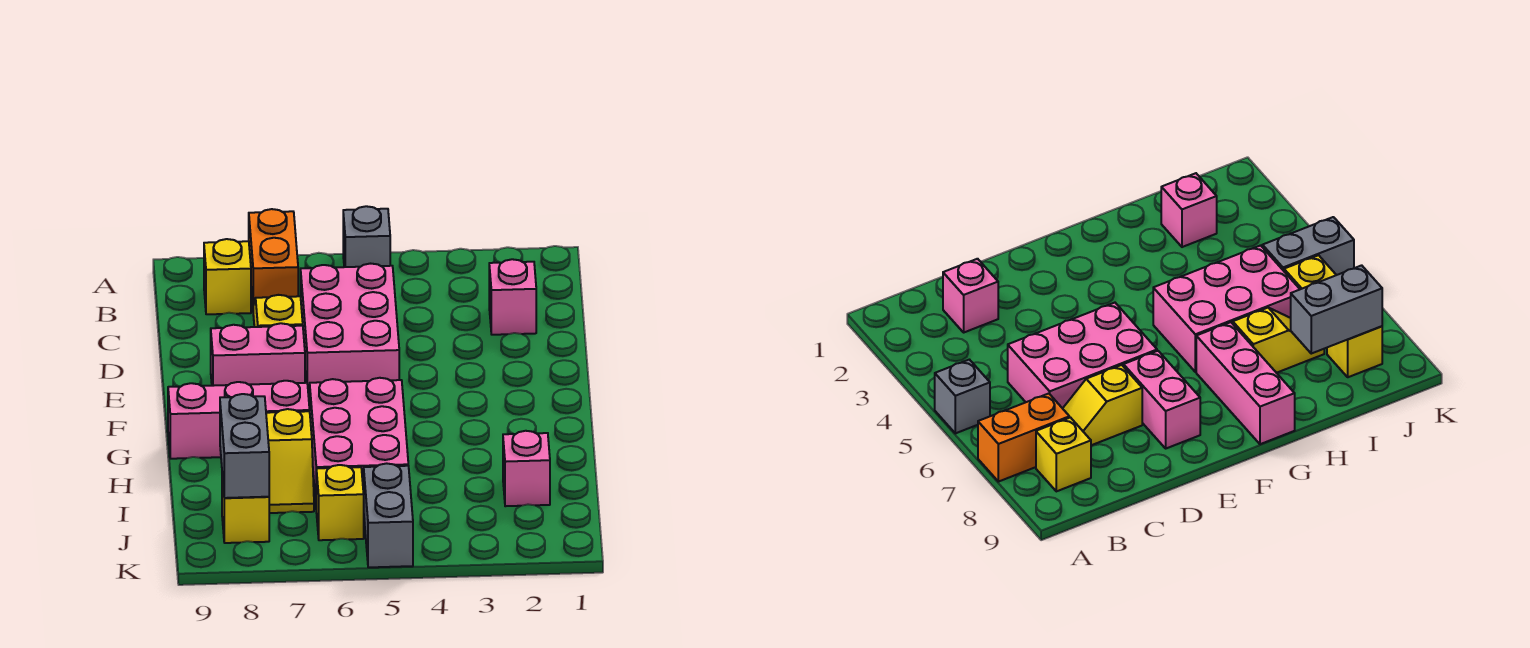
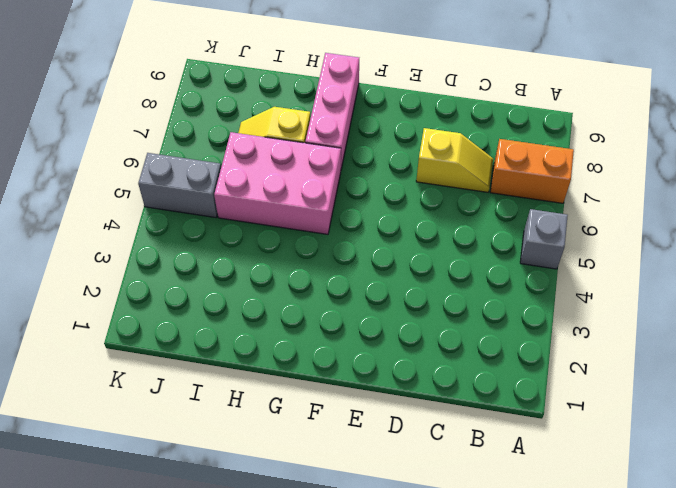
none -> yellow 1x1 brick [204,239,251,314]
none -> pink 1x1 brick [489,259,536,335]
none -> pink 2x3 brick [301,264,399,397]

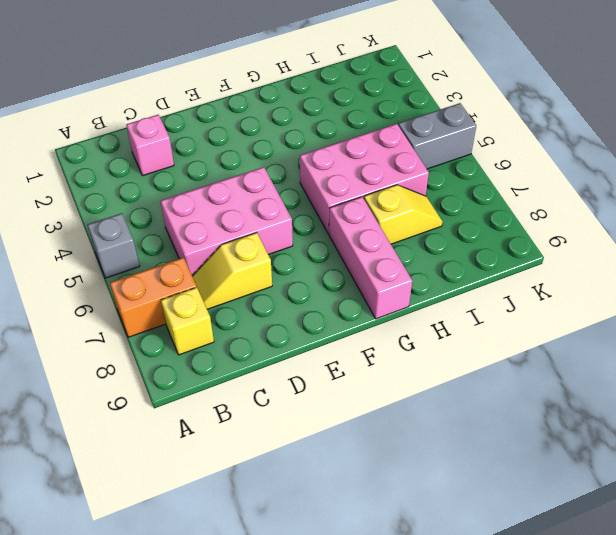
none -> pink 1x2 brick [211,323,305,386]
none -> pink 1x1 brick [503,431,550,506]
none -> yellow 1x1 brick [316,465,364,540]

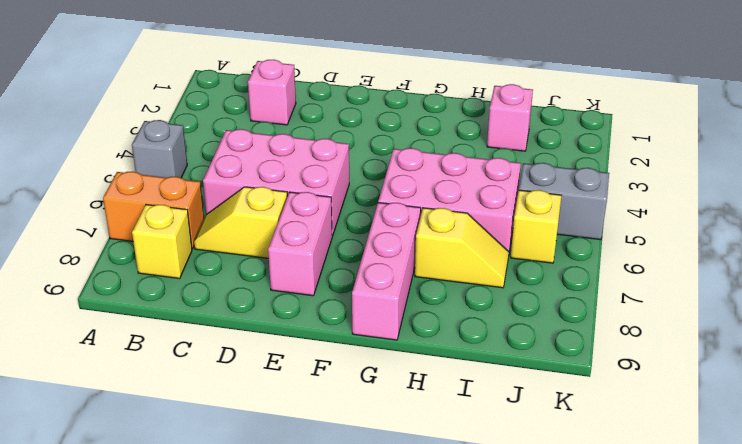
none -> yellow 1x1 brick [222,476,269,543]
none -> grey 1x2 brick [220,394,269,498]

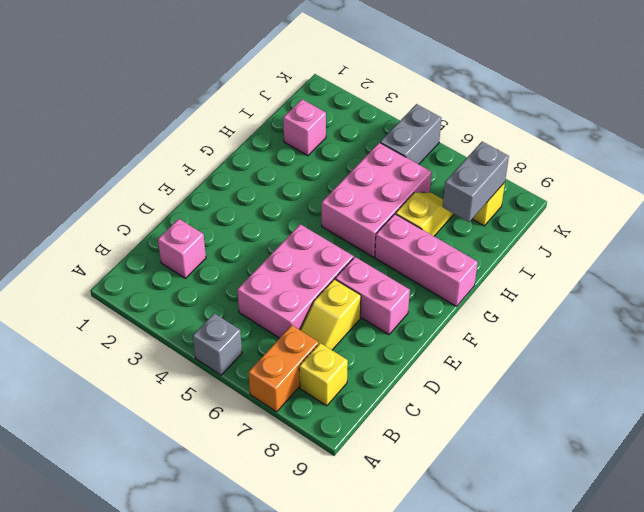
none -> yellow 1x1 brick [316,465,364,540]

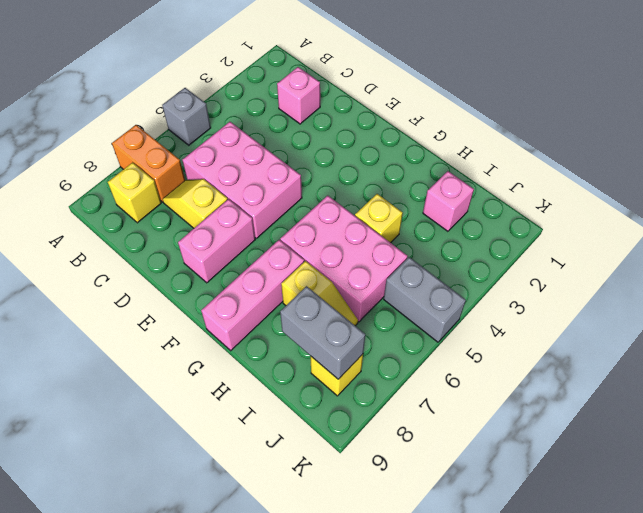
yellow 1x1 brick [355,194,403,243] -> yellow 1x1 brick moved to [316,465,364,540]

